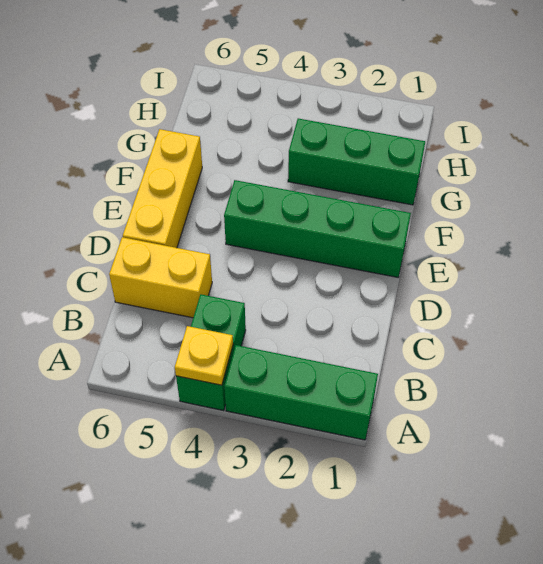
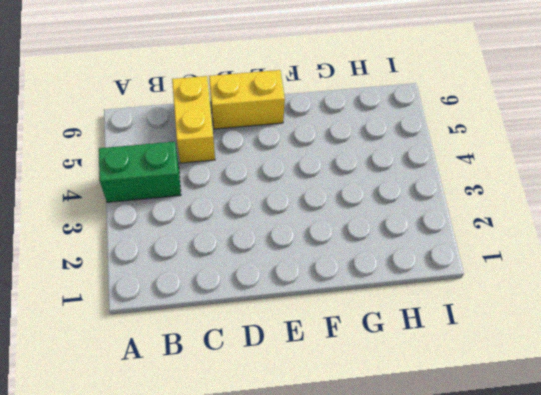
yellow 1x2 brick [209,70,285,129] -> yellow 1x3 brick [123,129,202,248]
none -> green 1x3 brick [224,345,378,440]
none -> green 1x4 brick [224,180,411,277]

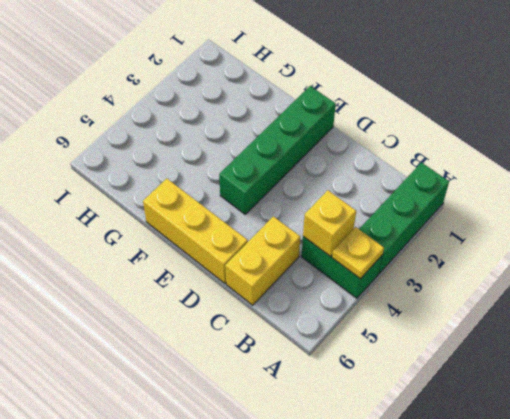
yellow 1x1 brick [303,190,356,257] -> none
none -> green 1x3 brick [288,118,425,205]

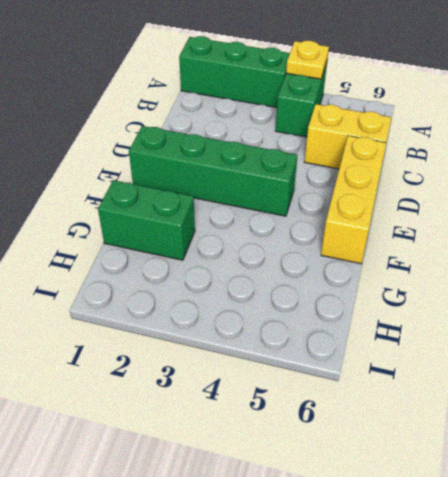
green 1x2 brick [98,180,195,260] -> green 1x3 brick [288,118,425,205]

